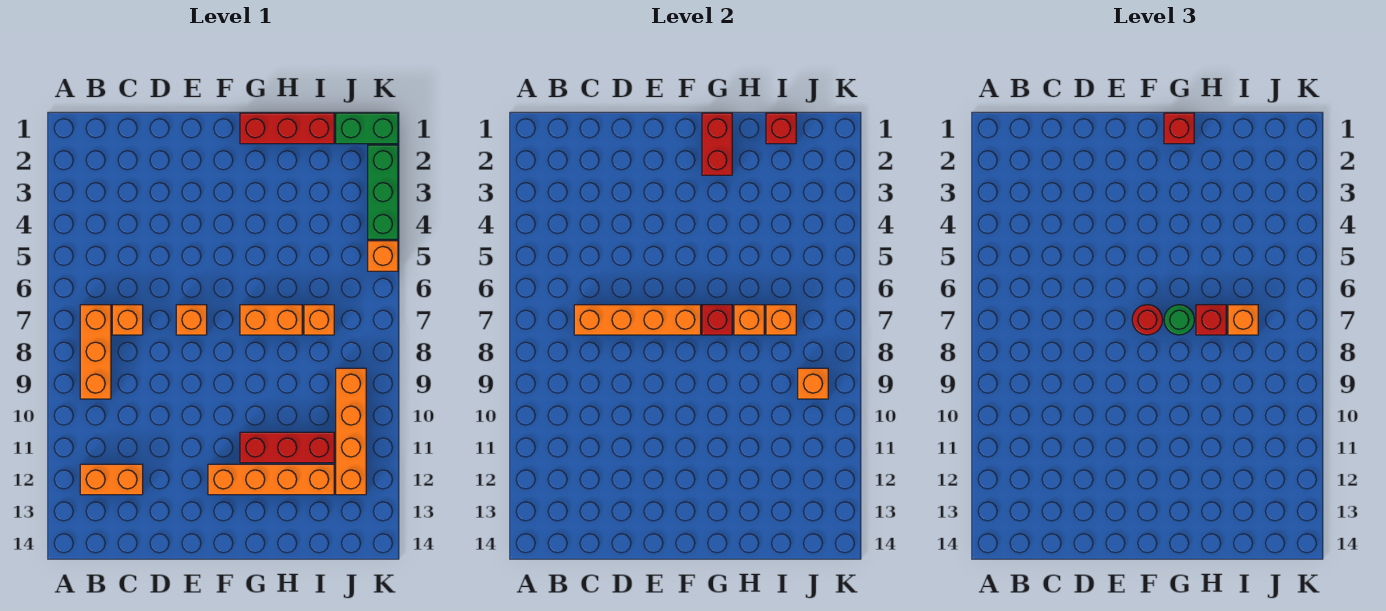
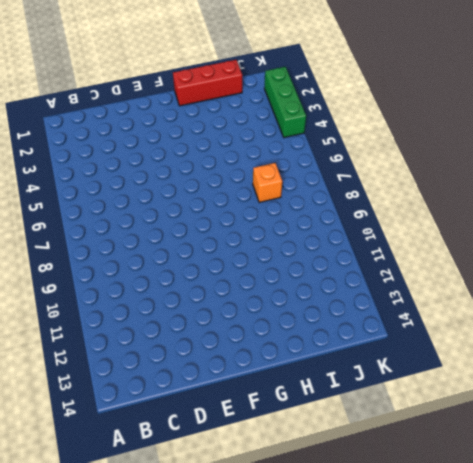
none -> orange 1x3 brick [80,305,111,399]
none -> orange 1x2 brick [80,464,143,495]
none -> orange 1x1 brick [112,305,143,335]

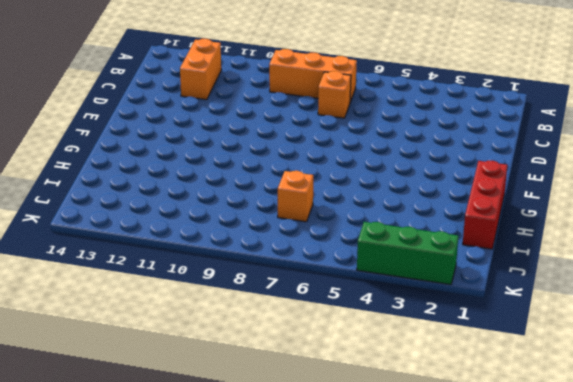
none -> orange 1x1 brick [176,305,207,335]
none -> orange 1x4 brick [208,464,334,495]
none -> orange 1x2 brick [240,305,302,335]

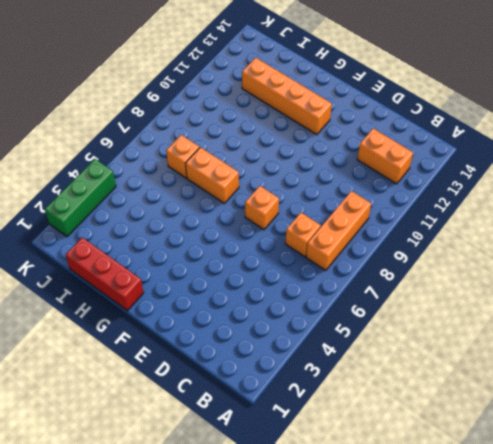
none -> red 1x3 brick [240,432,334,463]
none -> green 1x2 brick [336,113,398,144]
none -> orange 1x4 brick [336,368,366,495]

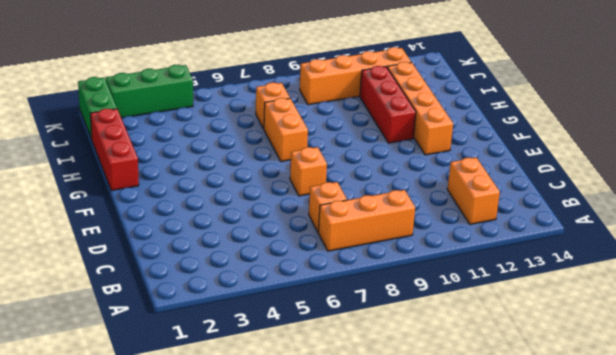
none -> orange 1x1 brick [368,241,398,271]
none -> orange 1x4 brick [574,305,701,335]
none -> red 1x2 brick [702,113,732,175]

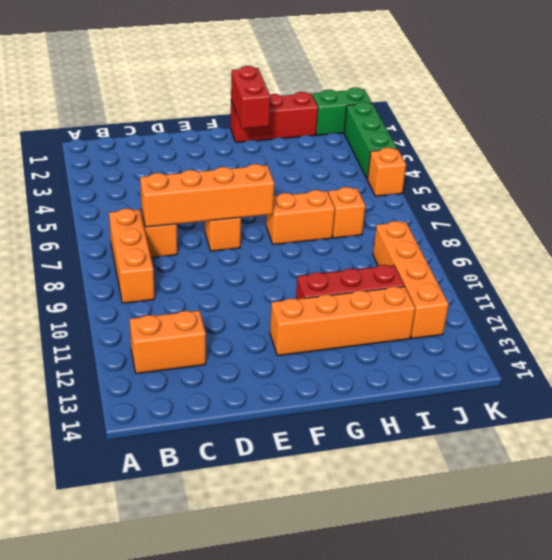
none -> red 1x1 brick [702,305,732,335]
none -> orange 1x1 brick [734,305,764,335]
none -> red 1x1 brick [766,113,796,144]

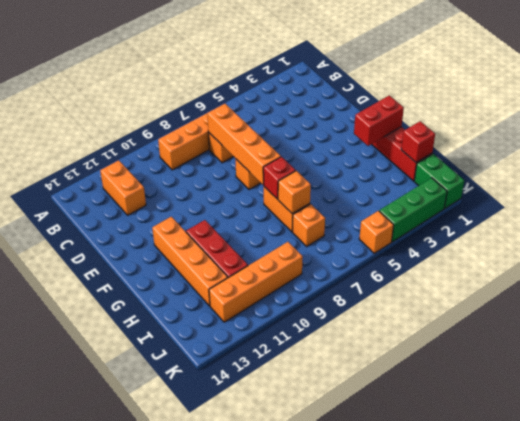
none -> orange 1x1 brick [766,305,796,335]
none -> orange 1x1 brick [798,368,828,399]
none -> red 1x1 round brick [1132,305,1162,335]

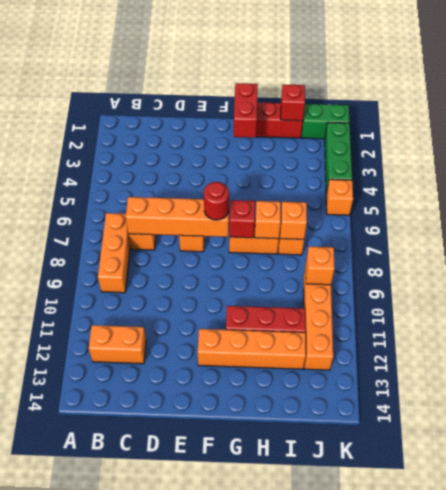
none -> red 1x1 brick [1164,113,1194,144]
none -> green 1x1 round brick [1164,305,1194,335]
none -> red 1x1 brick [1196,305,1226,335]

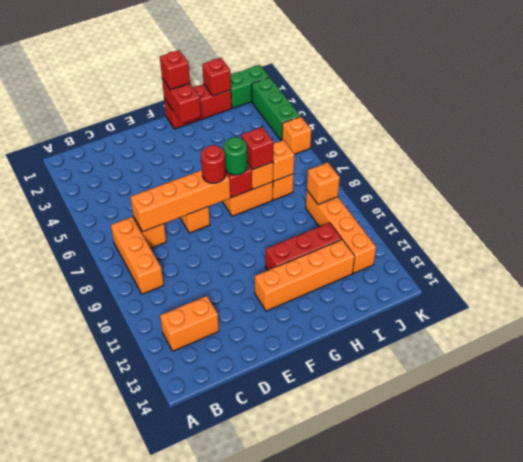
none -> orange 1x1 brick [1228,305,1258,335]

